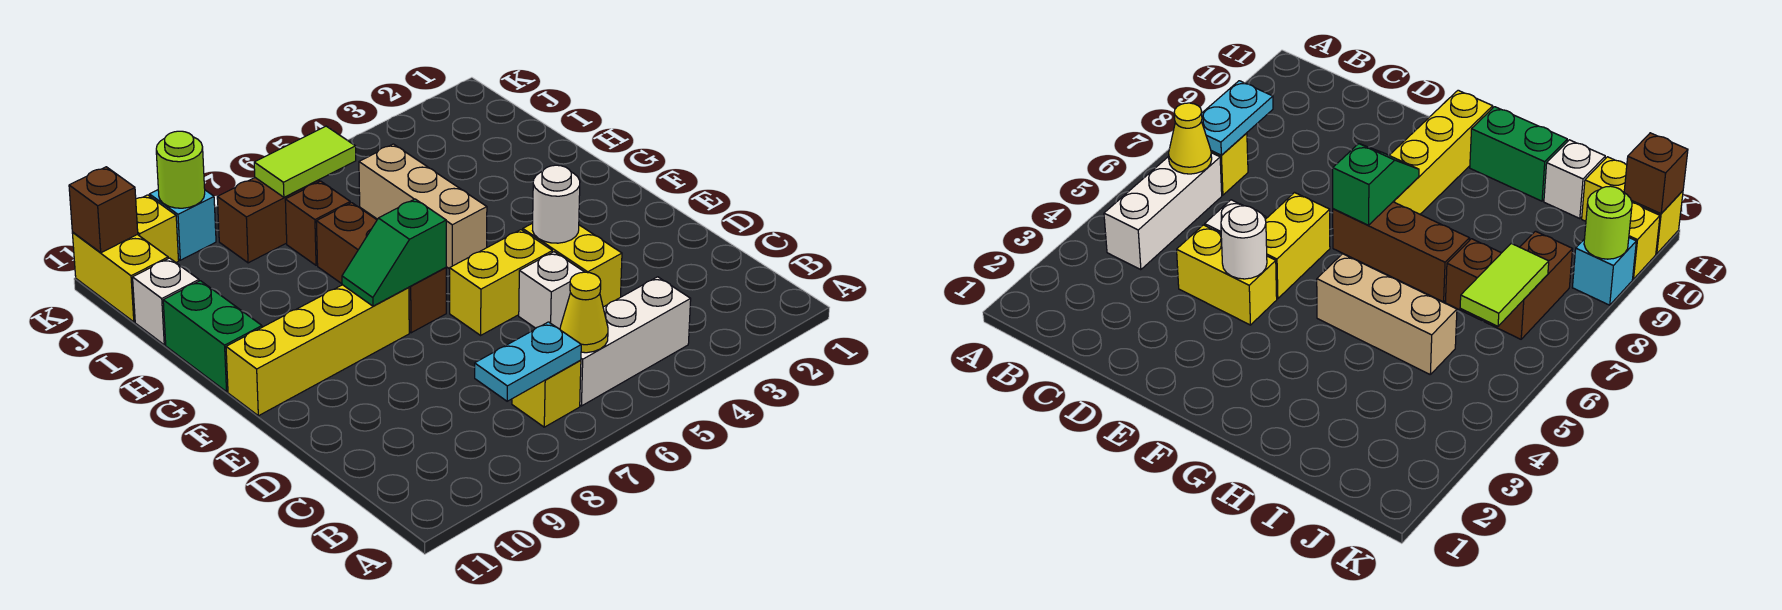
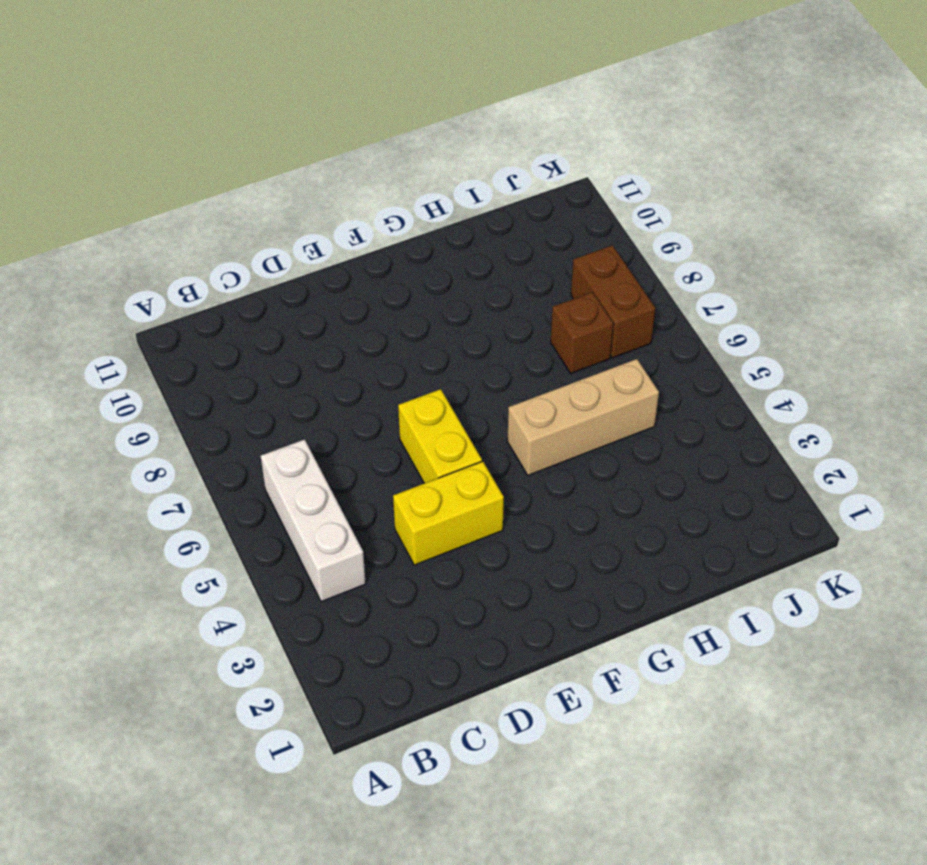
none -> yellow 1x1 brick [512,360,581,427]
none -> white 1x1 brick [519,252,584,329]
none -> brown 1x3 brick [316,203,446,333]

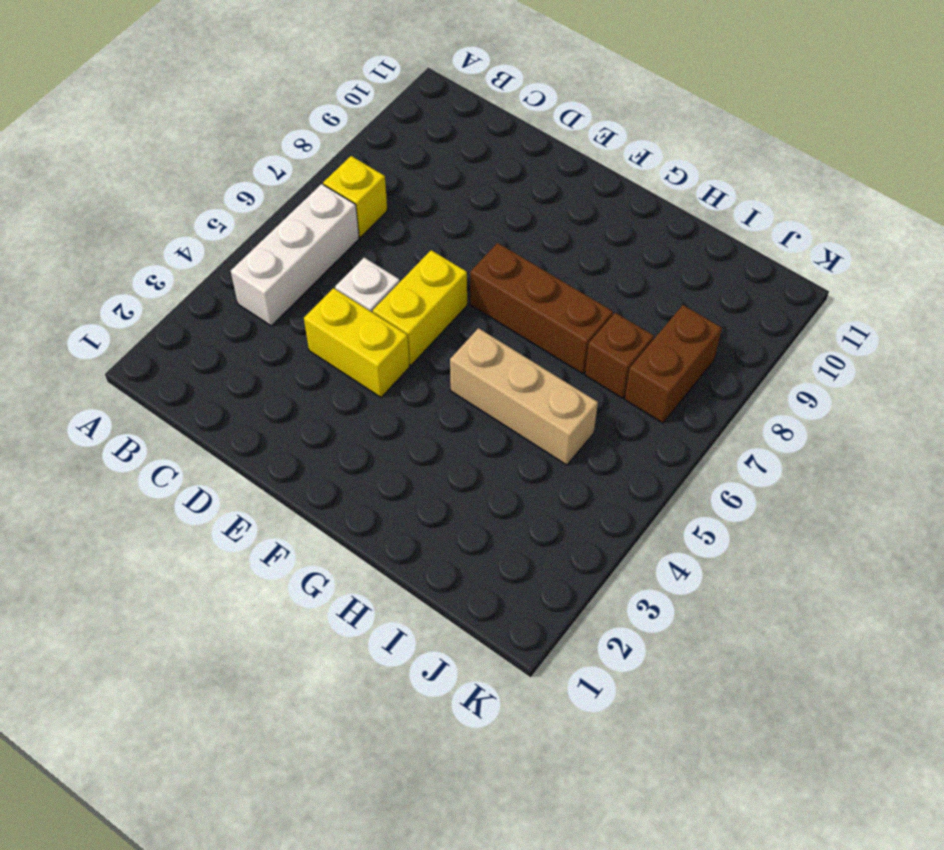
none -> yellow 1x4 brick [226,285,409,416]
none -> green 1x2 brick [163,281,262,392]
none -> white 1x1 brick [133,258,199,345]

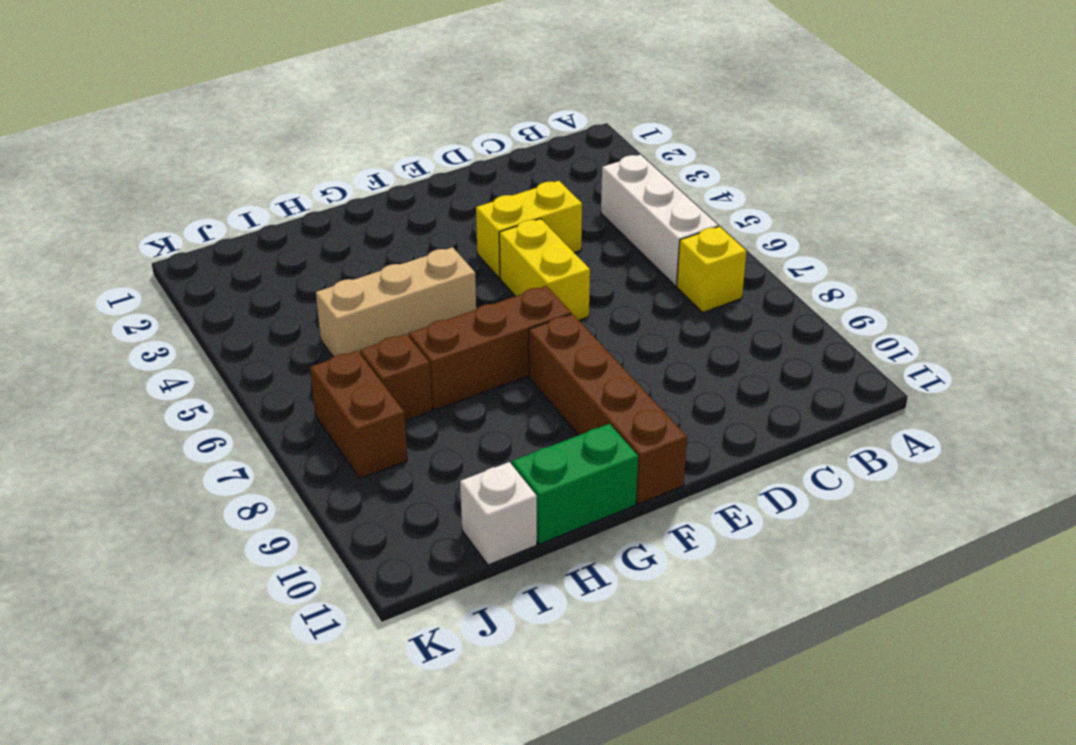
brown 1x4 brick [529,314,687,504] -> yellow 1x4 brick [226,285,409,416]
none -> white 1x1 brick [519,252,584,329]
none -> yellow 1x2 brick [72,233,168,322]
none -> cyan 1x1 brick [149,190,216,260]

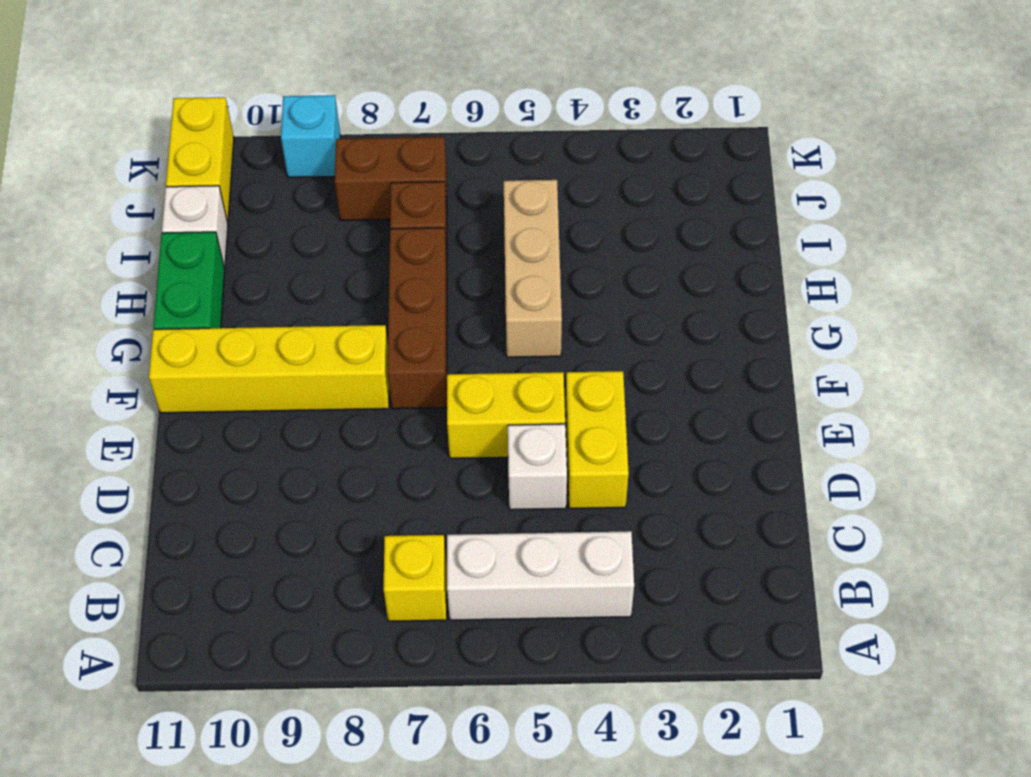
none -> yellow 1x1 brick [136,195,179,262]
none -> yellow 1x1 cone [560,272,608,353]
none -> cyan 1x2 plate [475,322,581,401]

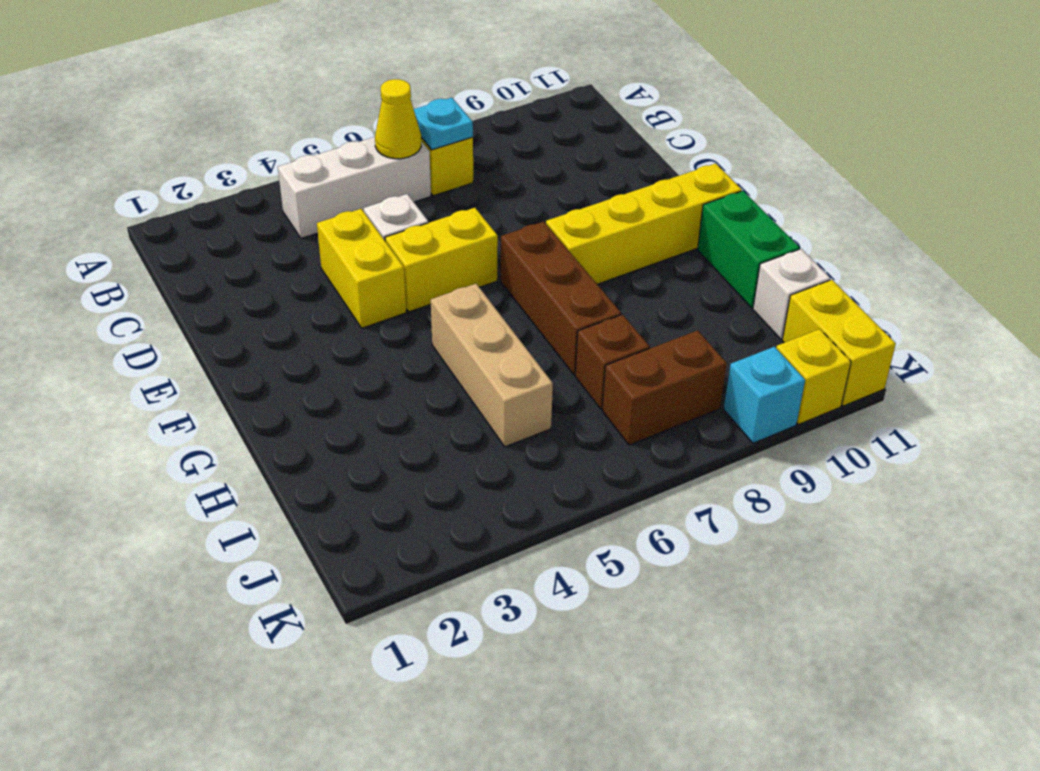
cyan 1x1 plate [414,98,473,150] -> cyan 1x2 plate [475,322,581,401]
none -> white 1x1 round brick [533,165,580,243]
none -> green 1x2 slope [342,199,446,306]
none -> lime 1x2 tile [254,126,356,197]

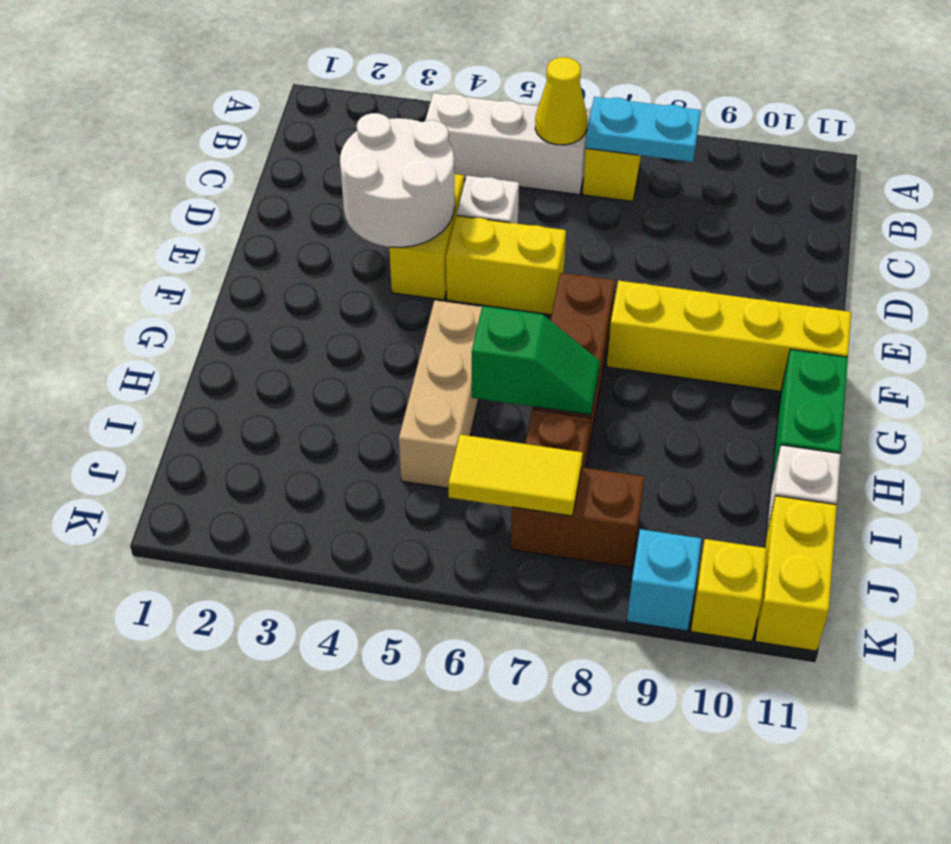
white 2x2 round brick [340,113,455,247] -> white 1x1 round brick [533,165,580,243]
green 1x2 slope [472,306,600,415] -> green 1x2 slope moved to [342,199,446,306]
yellow 1x2 tile [448,435,583,516] -> lime 1x2 tile [254,126,356,197]
none -> lime 1x1 round brick [156,131,205,208]
none -> brown 1x1 brick [69,167,138,253]

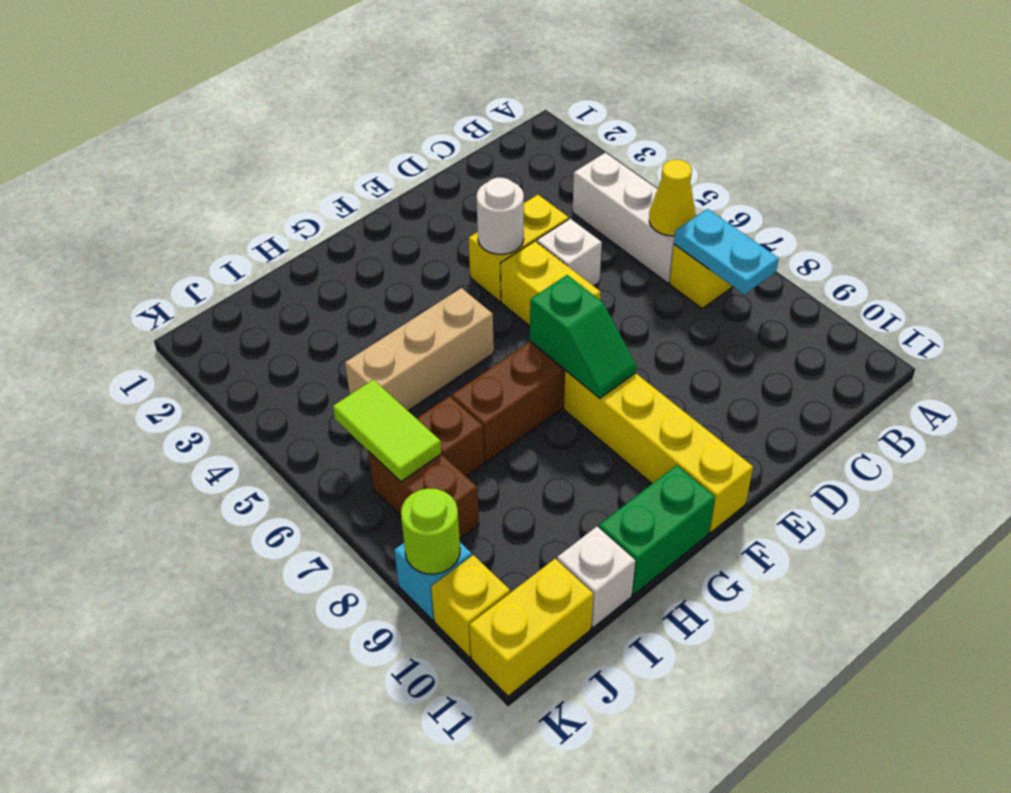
none -> brown 1x1 brick [69,167,138,253]

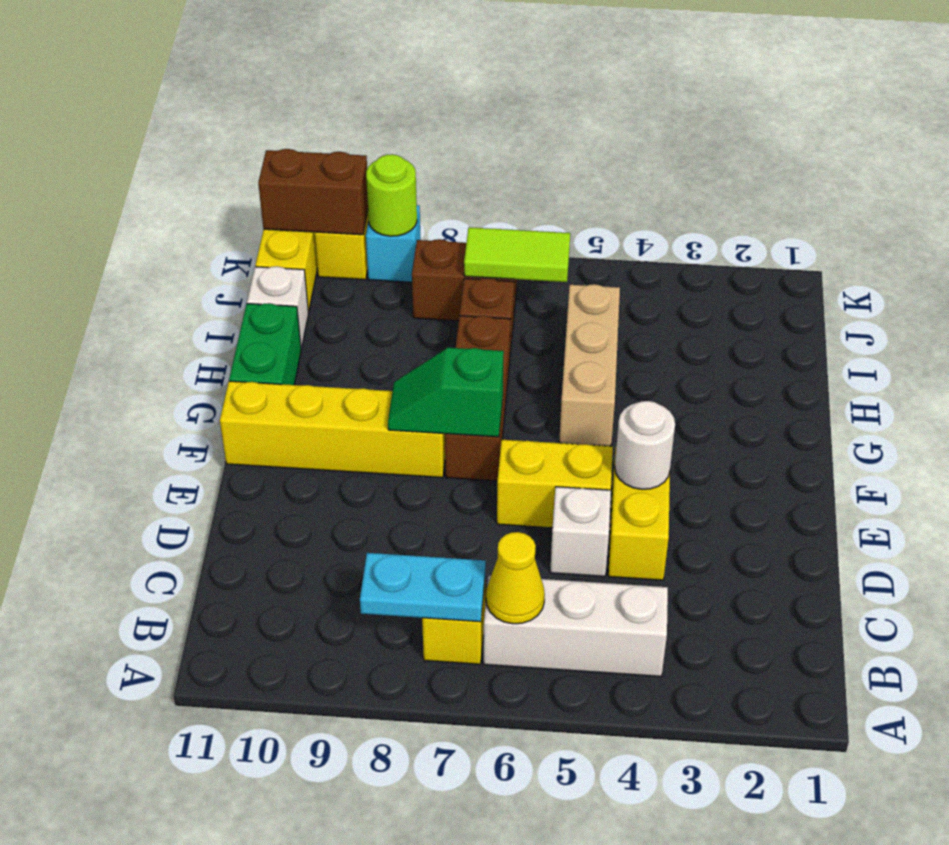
brown 1x2 brick [258,149,368,235] -> brown 1x1 brick [69,167,138,253]

